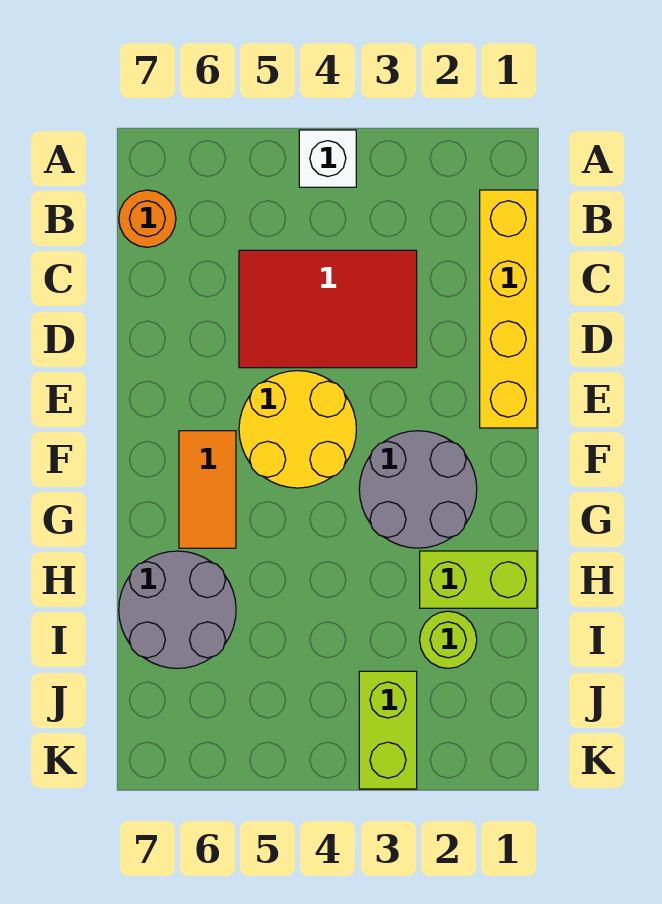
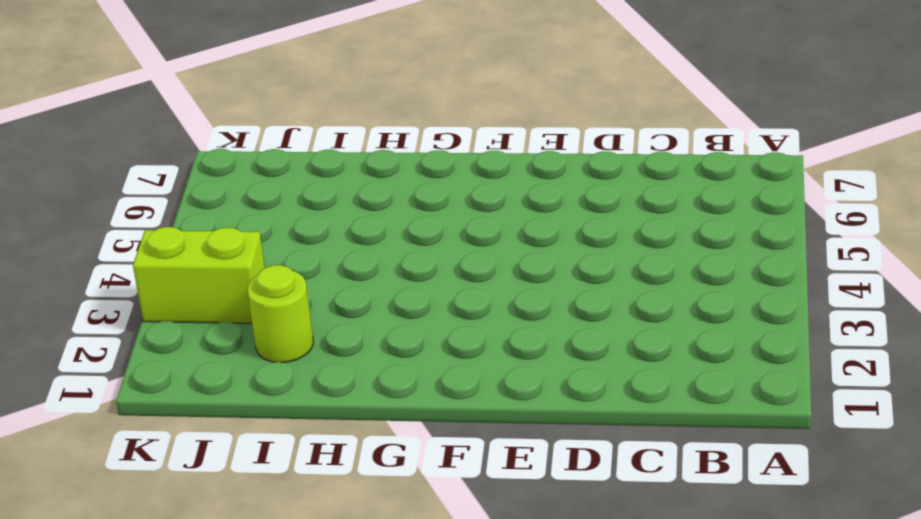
none -> white 1x1 brick [299,130,356,187]
none -> yellow 1x4 brick [480,190,537,428]

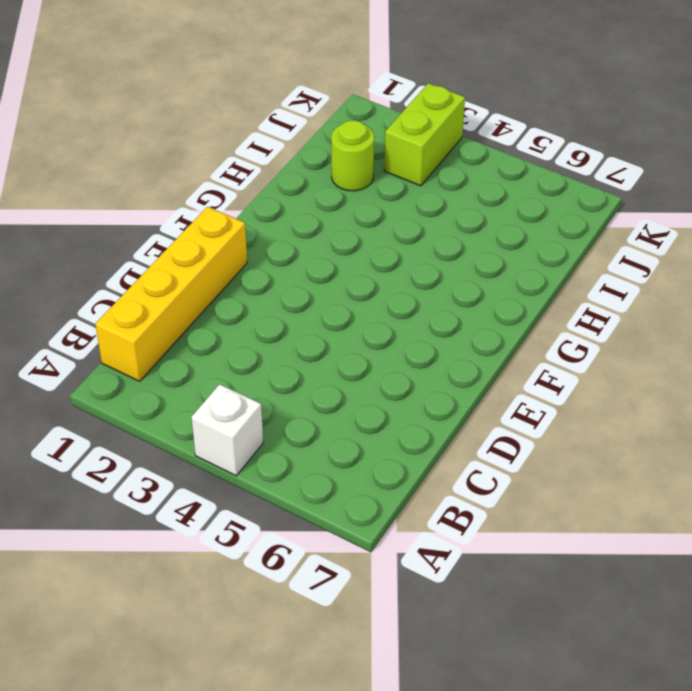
none -> orange 1x1 round brick [119,190,176,247]
none -> red 2x3 tile [239,250,417,368]

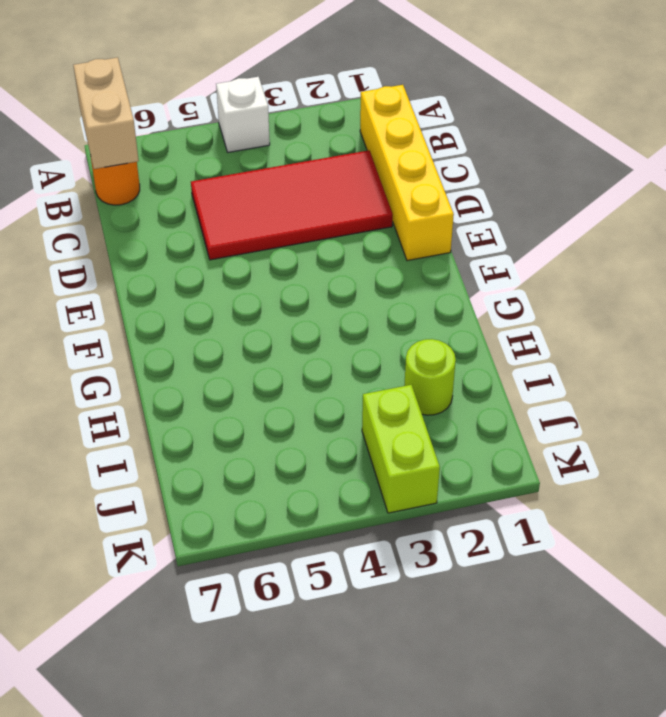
tan 1x2 brick [73,57,139,169] -> none
red 2x4 tile [191,150,393,260] -> red 2x3 tile [239,250,417,368]
none -> yellow 2x2 round brick [239,371,356,488]
none -> grey 2x2 round brick [359,431,477,548]

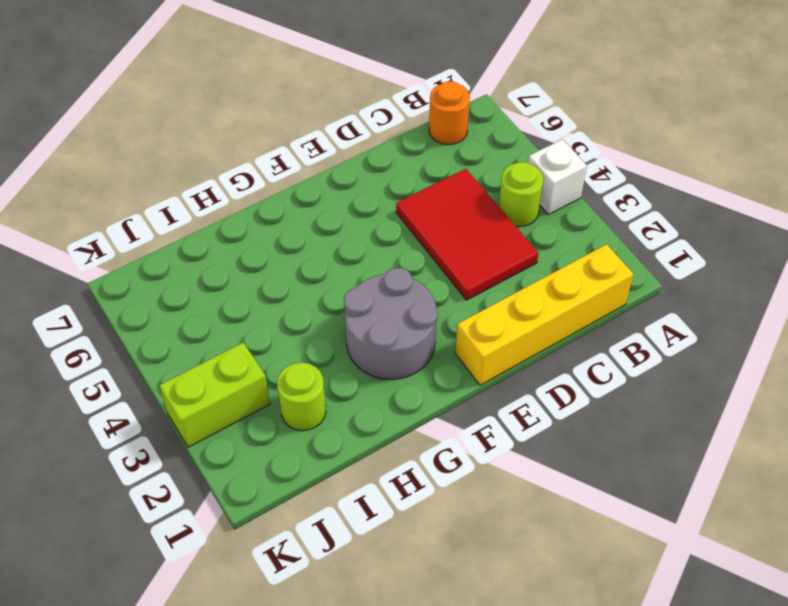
lime 1x1 round brick [499,162,543,227] -> none
none -> yellow 2x2 round brick [239,371,356,488]
none -> orange 1x2 tile [179,431,236,548]

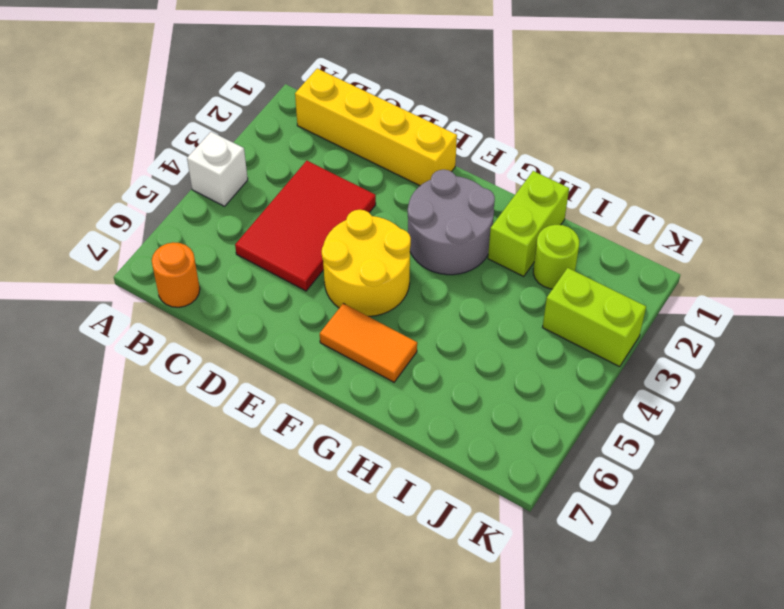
none -> grey 2x2 round brick [119,551,236,668]

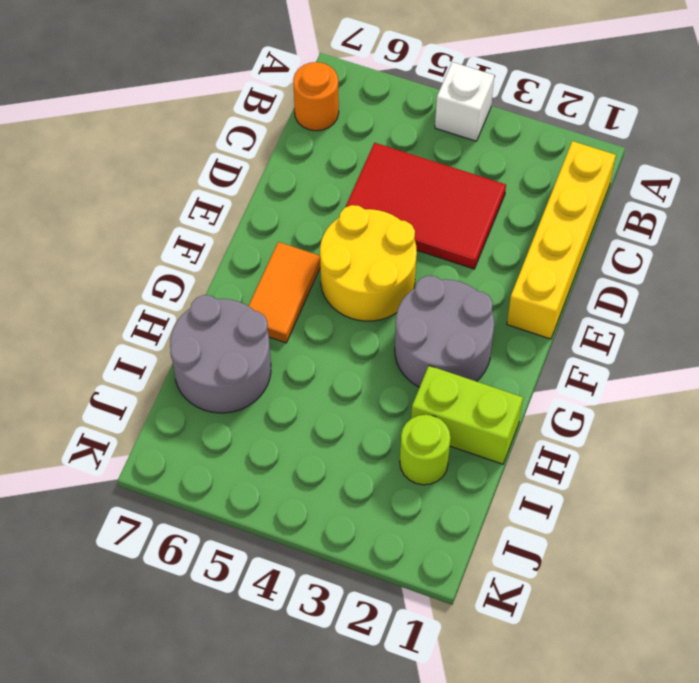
none -> lime 1x2 brick [359,671,417,789]

